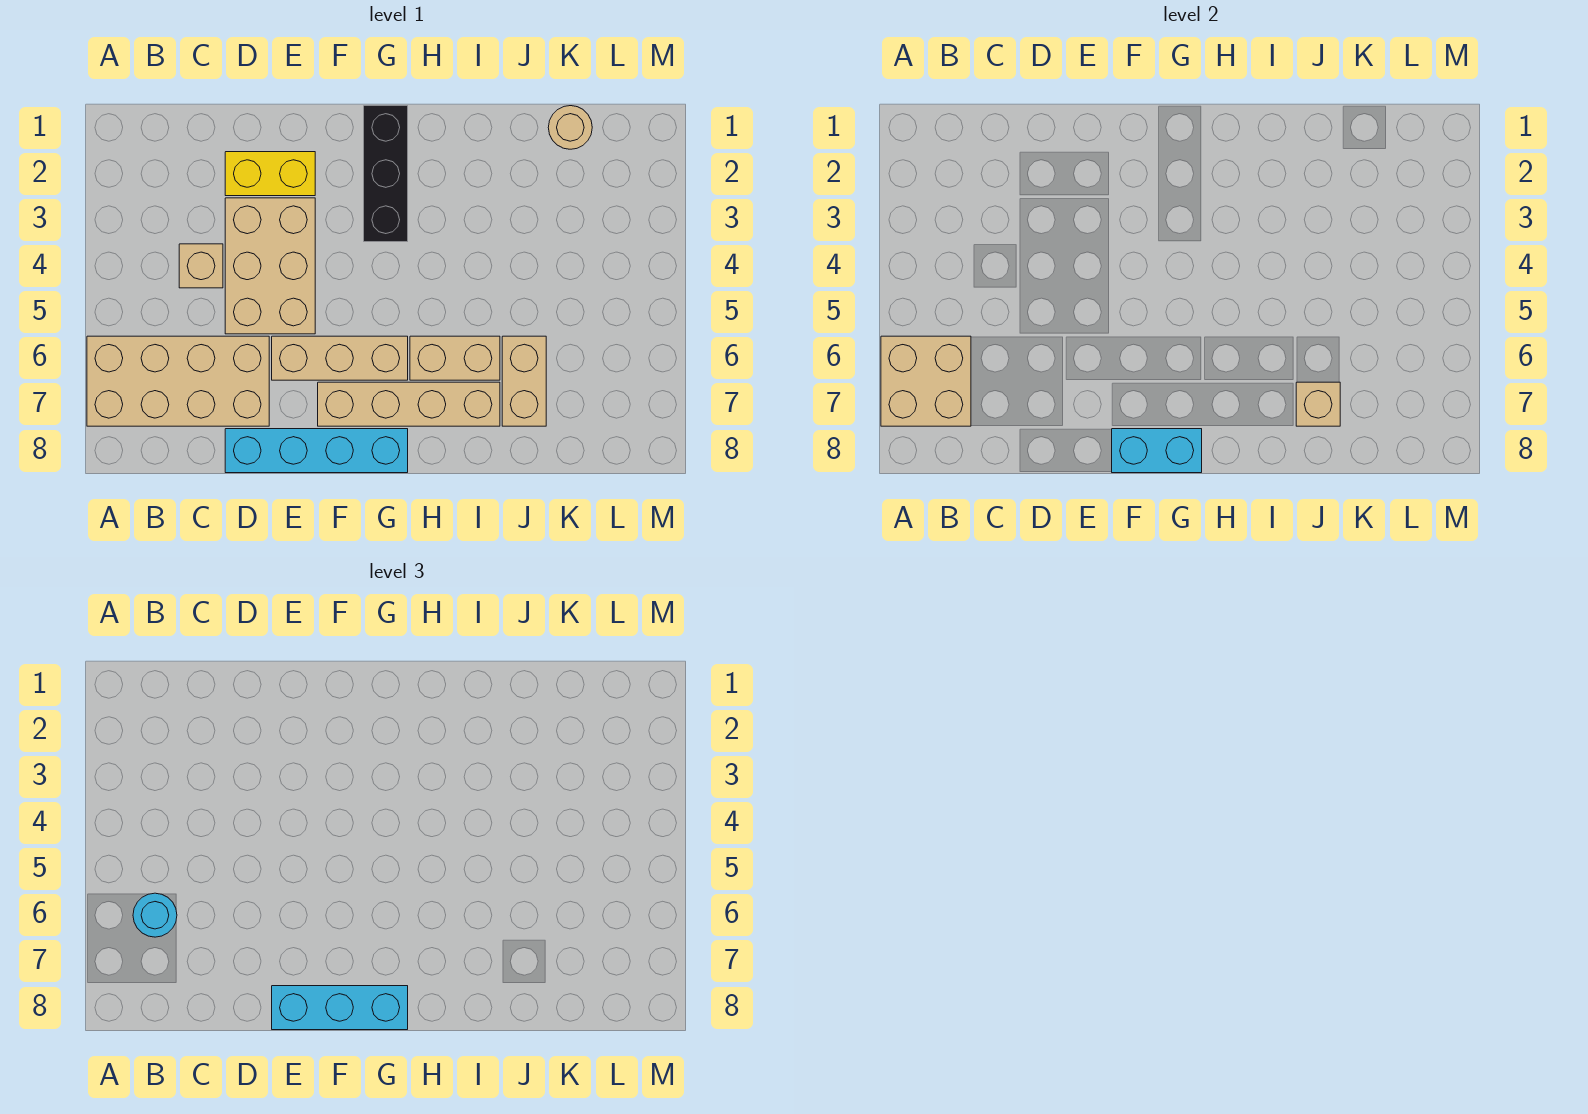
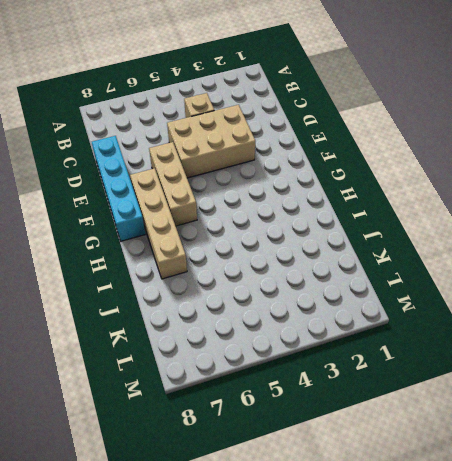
none -> tan 2x4 brick [87,336,269,426]
none -> yellow 1x2 brick [225,152,315,196]
none -> black 1x3 brick [364,106,408,242]

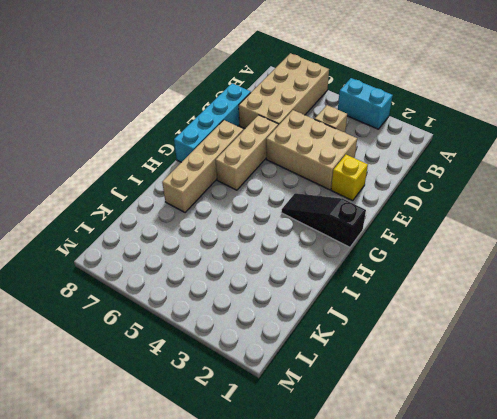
cyan 1x2 brick [338,78,393,129] -> cyan 1x2 brick turned to [1112,429,1202,473]
yellow 1x1 brick [331,155,368,201] -> yellow 1x2 brick [225,152,315,196]
black 1x3 slope [281,193,366,247] -> black 1x3 brick [364,106,408,242]
none -> tan 1x2 brick [410,336,500,380]
none -> tan 1x2 brick [502,336,546,426]
none -> tan 1x1 round brick [548,106,592,149]

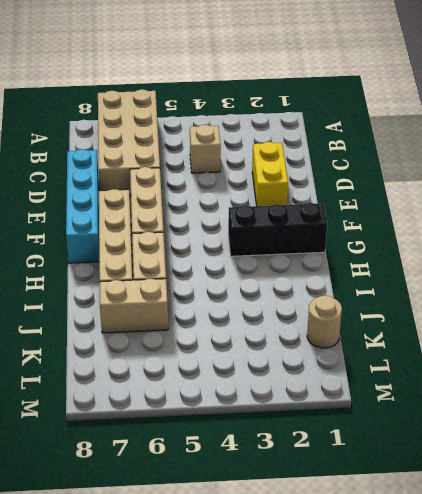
none -> tan 2x3 brick [225,198,315,334]
none -> tan 2x2 brick [881,336,971,426]
none -> cyan 1x2 brick [1112,429,1202,473]

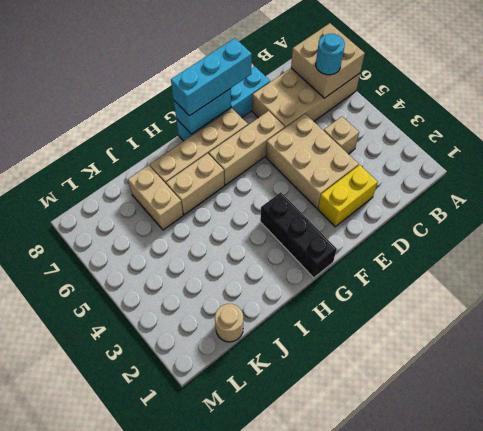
none -> tan 1x1 brick [1296,382,1340,426]

